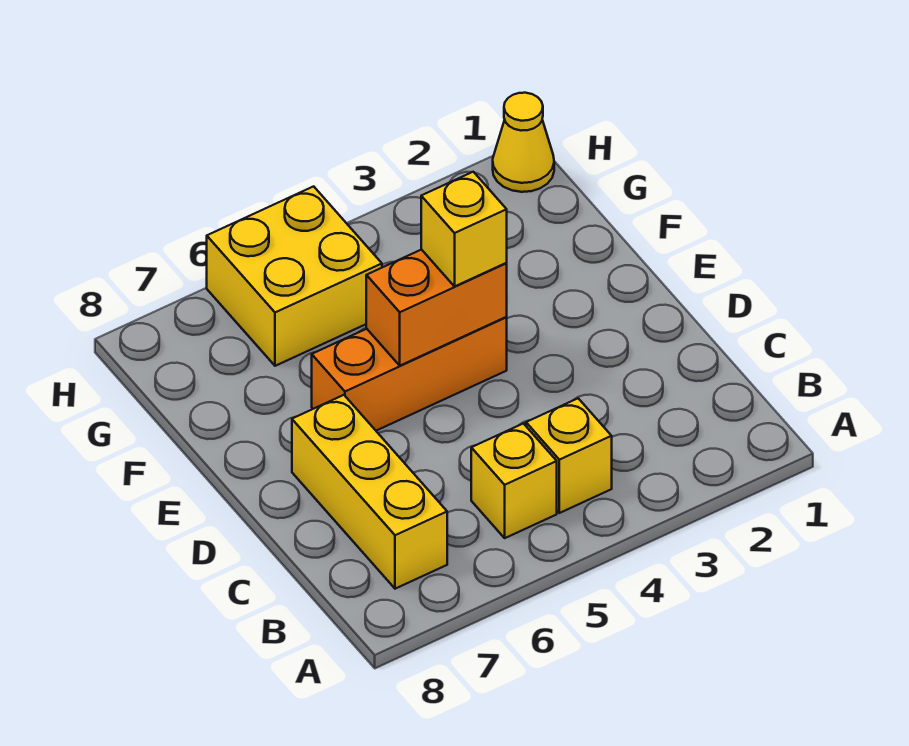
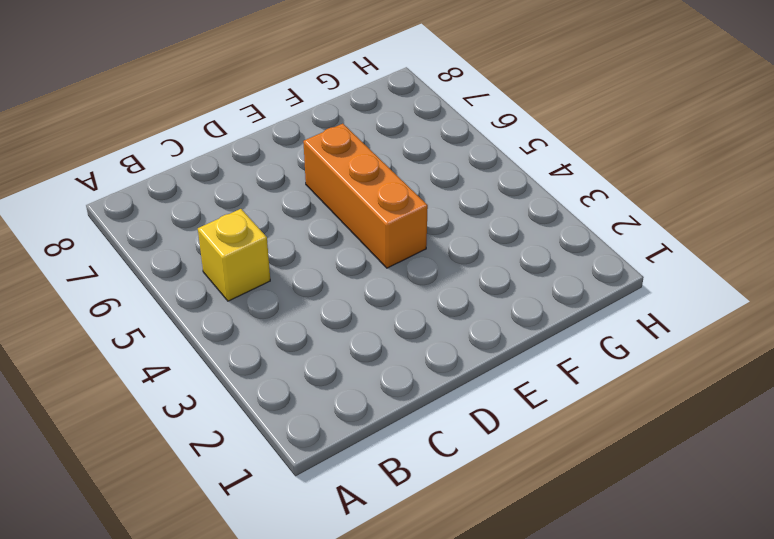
none -> yellow 1x1 brick [526,398,612,513]
none -> yellow 1x3 brick [292,395,447,589]

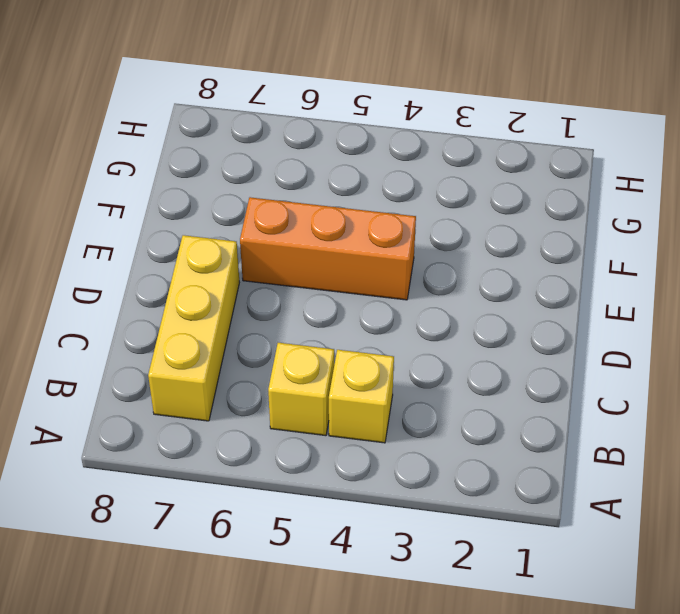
none -> yellow 2x2 brick [207,186,382,366]
none -> yellow 1x1 cone [493,93,554,192]

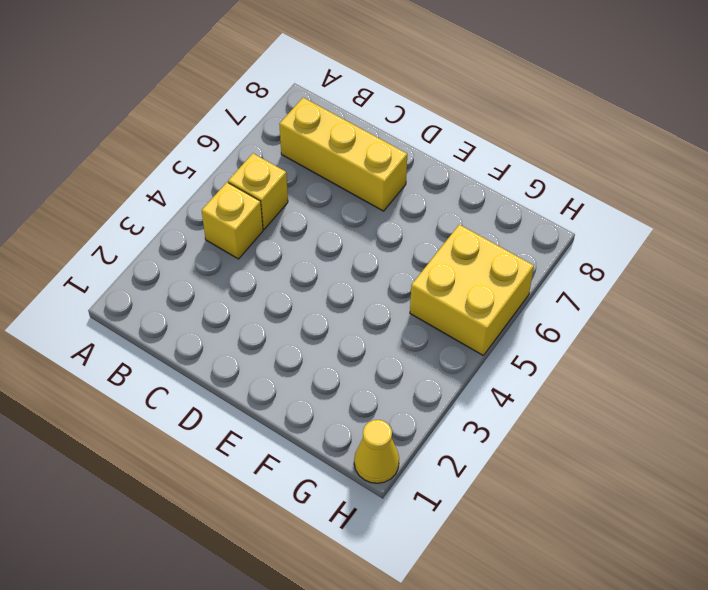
none -> orange 1x3 brick [312,317,507,431]
none -> orange 1x2 brick [366,249,507,366]

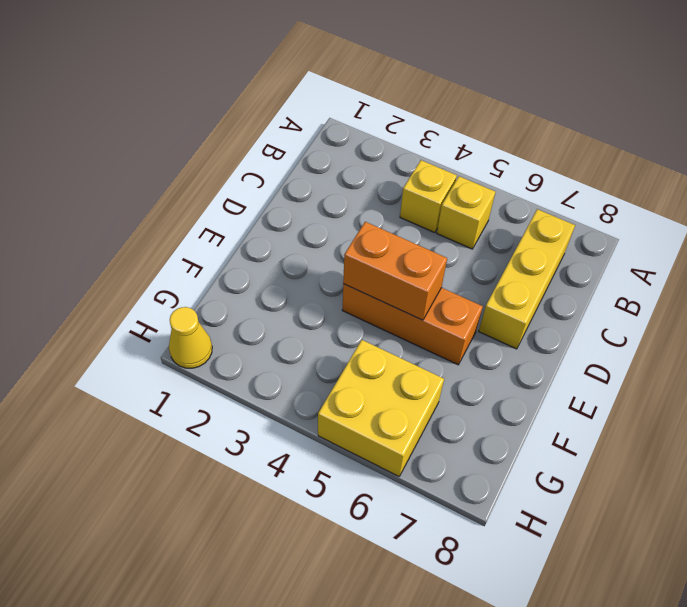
none -> yellow 1x1 brick [421,172,507,286]

